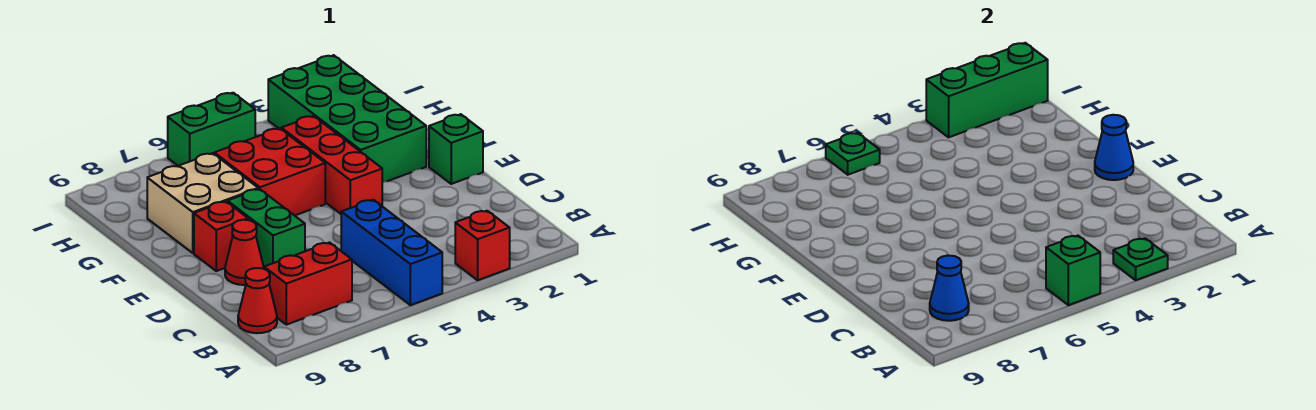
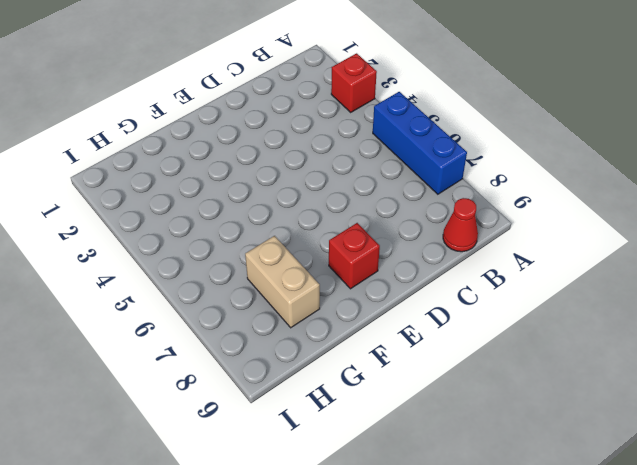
blue 1x3 brick [373,92,467,194] -> blue 1x3 brick turned to [341,200,442,305]
tan 1x2 brick [245,236,320,328] -> tan 2x2 brick [147,153,258,253]
none -> red 1x2 brick [264,243,352,325]
none -> green 1x2 brick [228,189,305,267]
none -> red 1x1 cone [225,220,264,285]

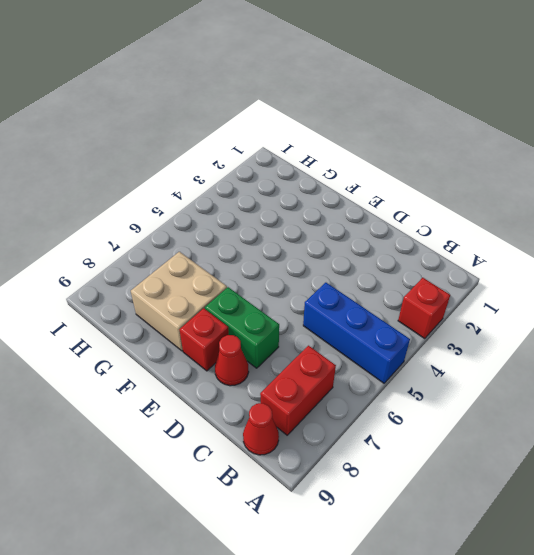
none -> green 1x1 brick [429,114,483,184]
none -> red 1x3 brick [281,116,382,214]
none -> green 2x4 brick [268,55,426,182]

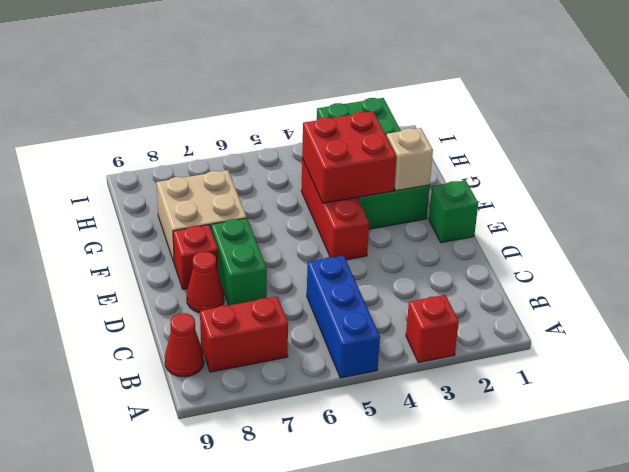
tan 1x1 brick [387,128,433,191] -> none
red 2x2 brick [302,112,396,203] -> red 2x2 brick moved to [214,128,325,216]
none -> green 1x2 brick [168,93,255,166]
none -> green 1x1 plate [1113,238,1168,280]
none -> green 1x1 brick [1046,236,1100,305]

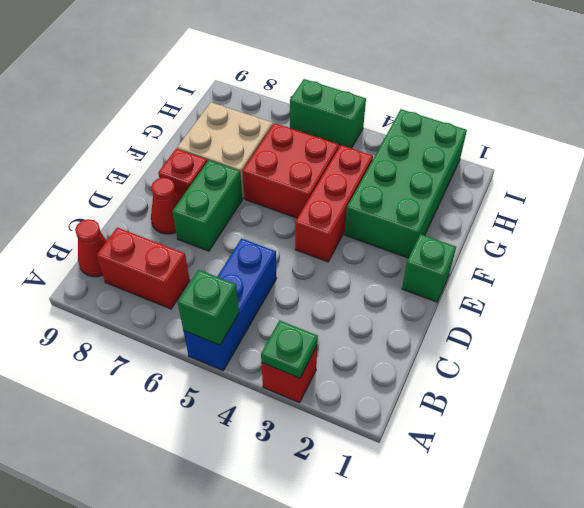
none -> blue 1x1 cone [930,255,969,321]
none -> blue 1x1 cone [1095,115,1133,180]
none -> green 1x3 brick [926,43,1048,137]

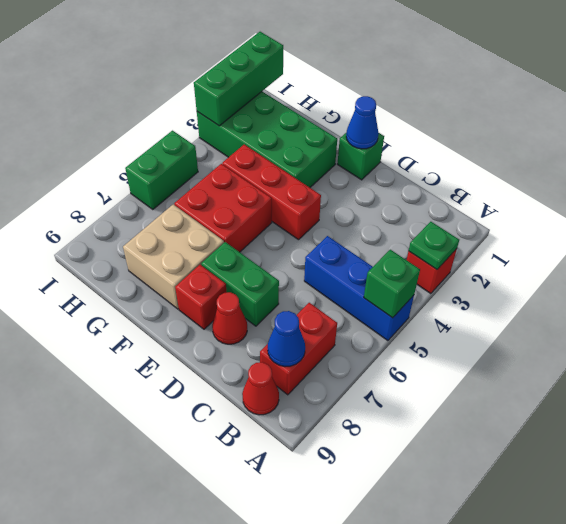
none -> green 1x1 plate [826,133,880,175]

